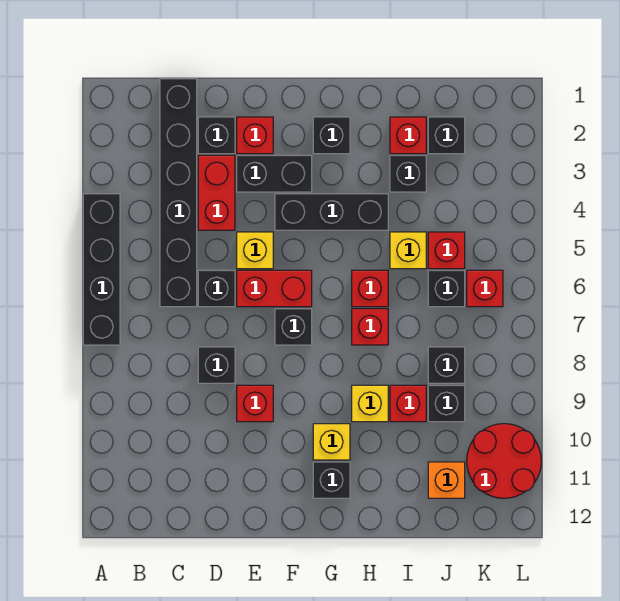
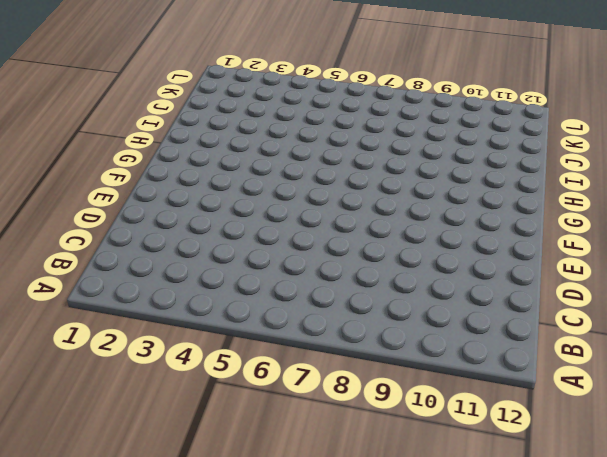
none -> black 1x4 brick [83,194,120,345]
none -> black 1x6 brick [160,79,197,307]
none -> black 1x1 brick [198,117,235,154]
none -> red 1x2 brick [198,155,235,230]

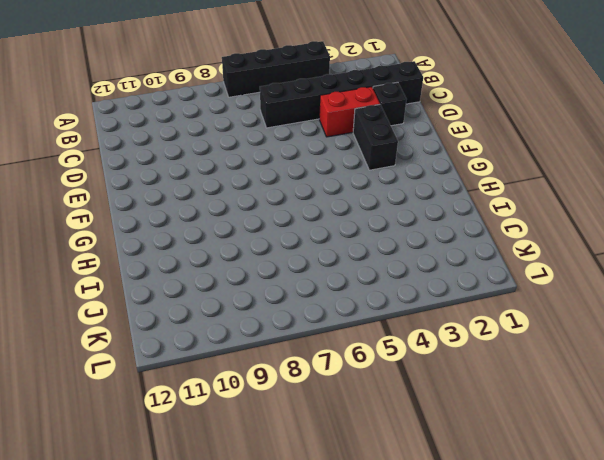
none -> black 1x1 brick [198,270,235,307]
none -> black 1x1 brick [198,347,235,383]
none -> red 1x1 brick [237,117,273,154]
none -> yellow 1x1 brick [237,232,273,269]

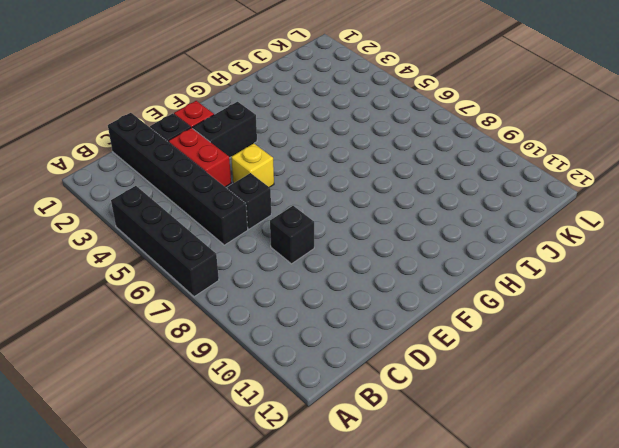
none -> red 1x2 brick [237,270,312,307]
none -> red 1x1 brick [237,385,273,422]
none -> black 1x3 brick [275,194,388,230]
none -> black 1x1 brick [275,309,312,345]

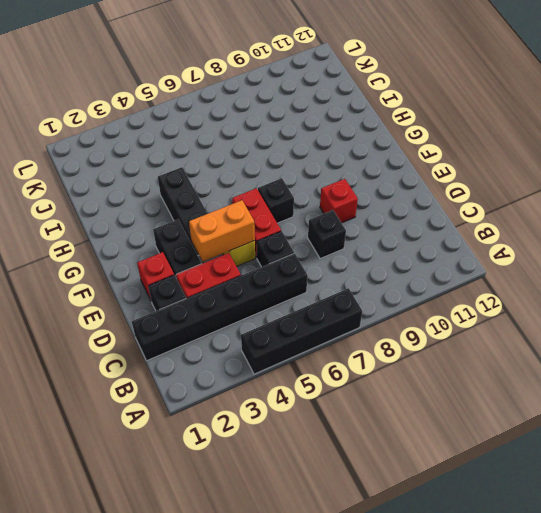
orange 1x2 brick [189,200,255,261] -> none
none -> black 1x1 brick [313,117,350,154]
none -> yellow 1x1 brick [313,424,350,460]
none -> black 1x1 brick [313,462,350,498]
none -> red 1x1 brick [352,270,388,307]

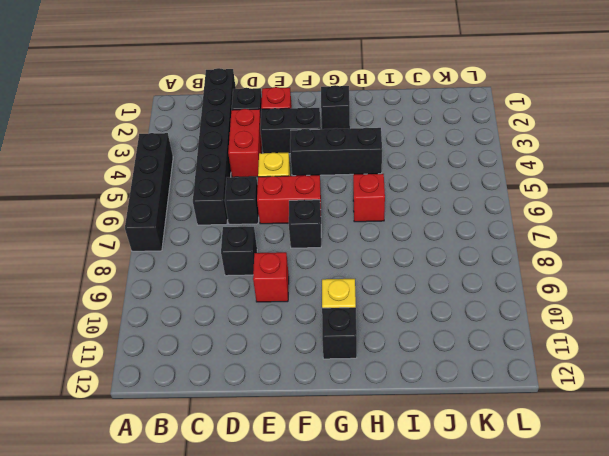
none -> red 1x1 brick [352,309,388,345]
none -> yellow 1x1 brick [352,385,388,422]
none -> red 1x1 brick [390,117,426,154]
none -> black 1x1 brick [390,155,426,192]

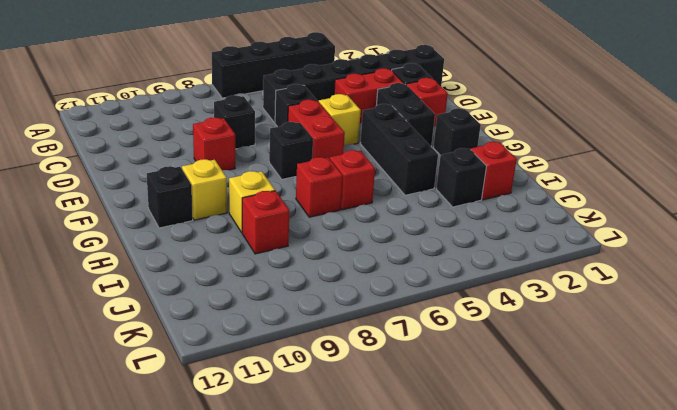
none -> yellow 1x1 brick [390,232,426,269]
none -> black 1x1 brick [428,117,465,154]
none -> red 1x1 brick [428,232,465,269]
none -> black 1x1 brick [428,270,465,307]

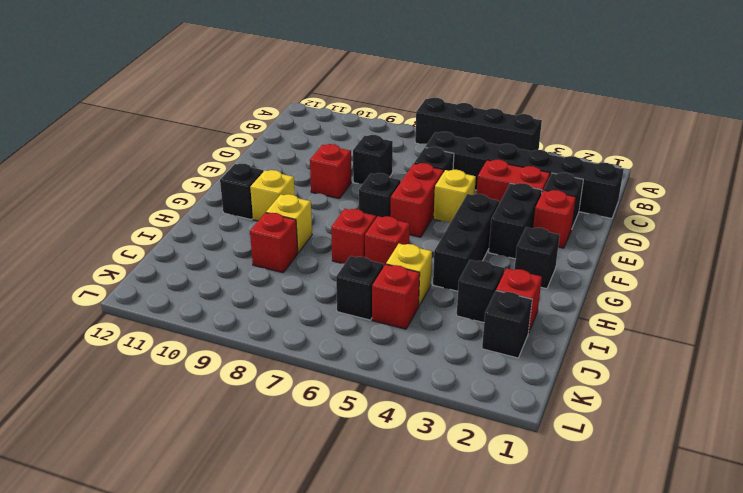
none -> black 1x1 brick [428,347,465,383]
none -> black 1x1 brick [428,385,465,422]
none -> orange 1x1 brick [428,462,465,498]
none -> red 1x1 brick [467,270,503,307]

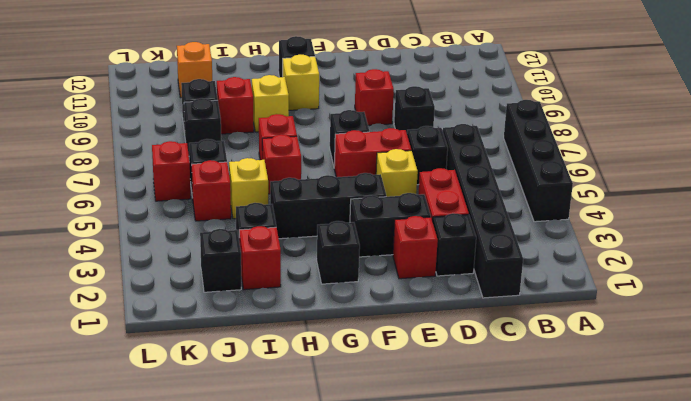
none -> red 2x2 round brick [467,424,541,498]

